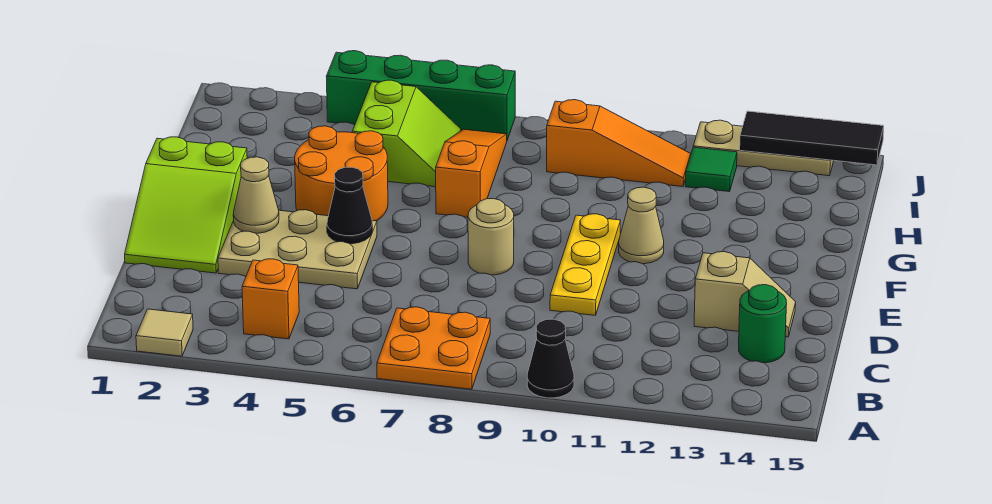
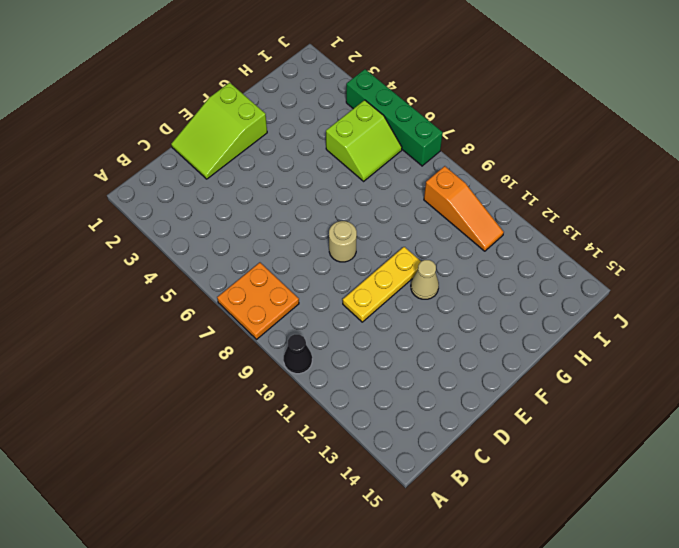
none -> tan 1x1 tile [136,309,193,356]
none -> orange 1x1 brick [242,259,299,339]
none -> green 1x1 round brick [739,285,787,363]

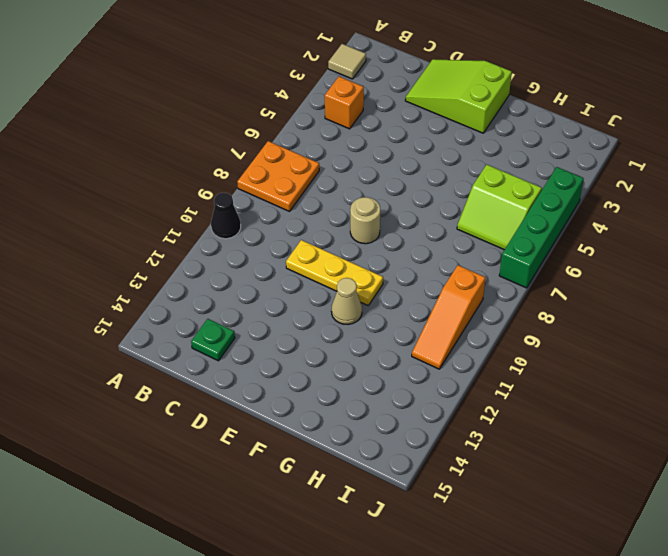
green 1x1 plate [191,319,235,361] -> green 1x1 round brick [739,285,787,363]
none -> tan 2x3 plate [218,210,377,289]
none -> tan 1x2 slope [694,252,796,337]
none -> orange 2x2 round brick [295,126,388,221]

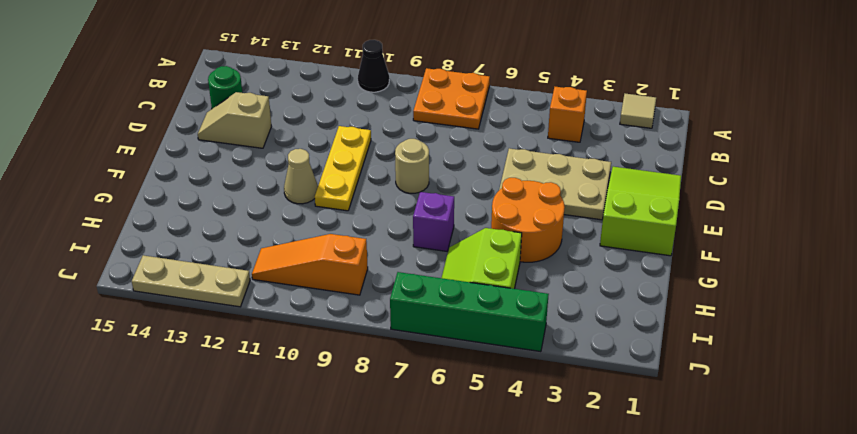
purple 1x1 brick [413,192,454,251] -> orange 1x3 slope [436,129,507,217]
none -> green 1x1 tile [685,147,737,192]
none -> tan 1x1 cone [233,157,279,233]
none -> black 1x1 cone [327,167,372,244]

